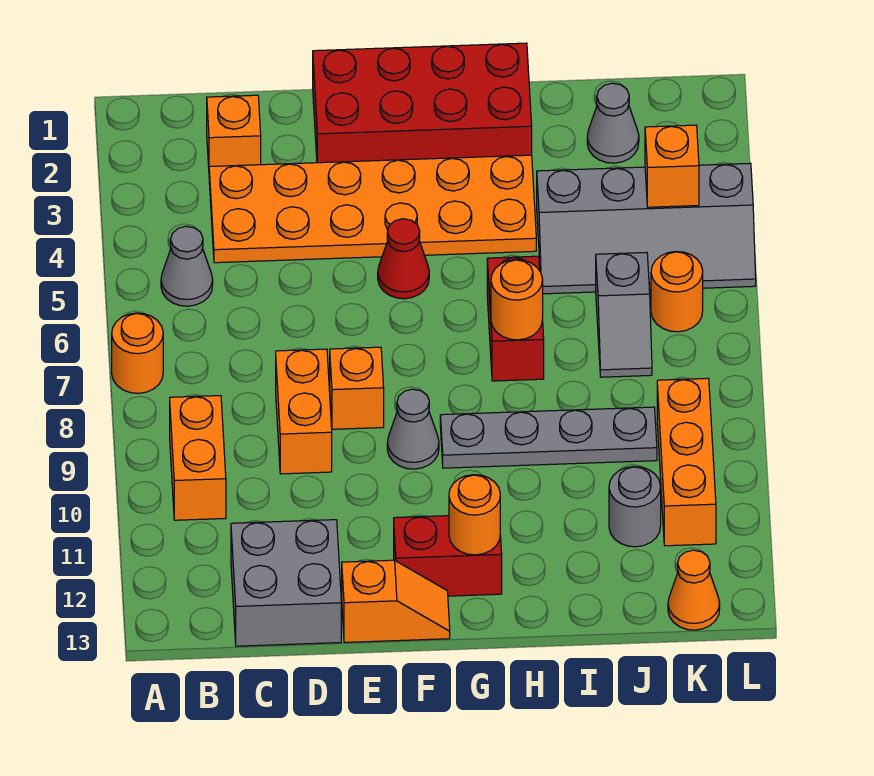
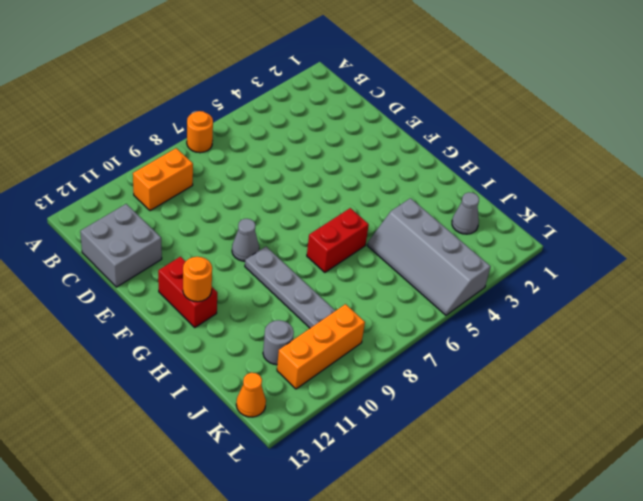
none -> grey 1x1 cone [161,226,213,306]
none -> orange 1x1 brick [207,95,261,167]
none -> orange 2x6 plate [209,155,536,263]

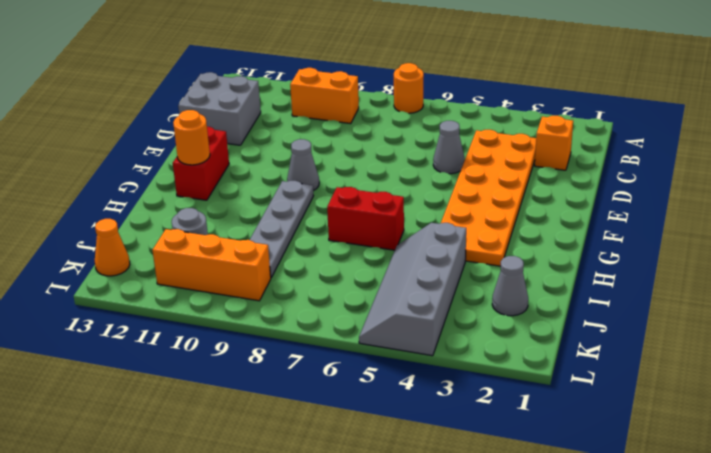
grey 1x1 cone [433,121,465,174] -> grey 1x1 cone moved to [161,226,213,306]
none -> orange 1x2 brick [276,349,332,474]
none -> red 2x4 brick [313,43,532,163]
none -> orange 1x1 brick [330,347,384,429]

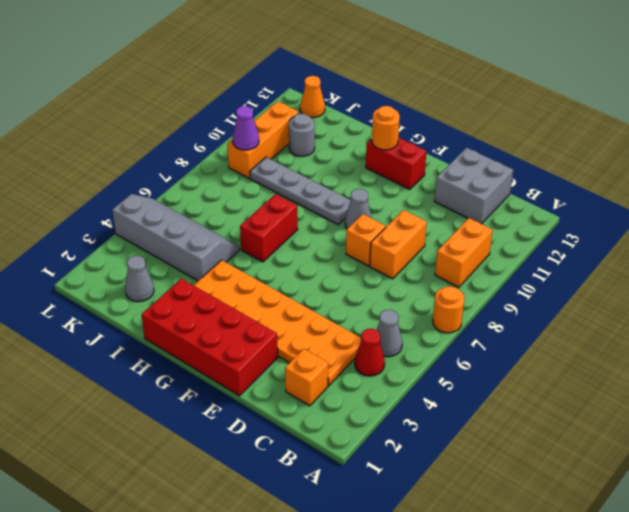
red 1x1 cone [355,329,385,376] -> red 1x1 cone moved to [378,219,429,299]
purple 1x1 cone [232,106,259,150] -> none
none -> orange 1x2 slope [342,560,450,642]
none -> grey 1x2 slope [596,252,652,377]
none -> orange 1x1 round brick [651,252,703,332]

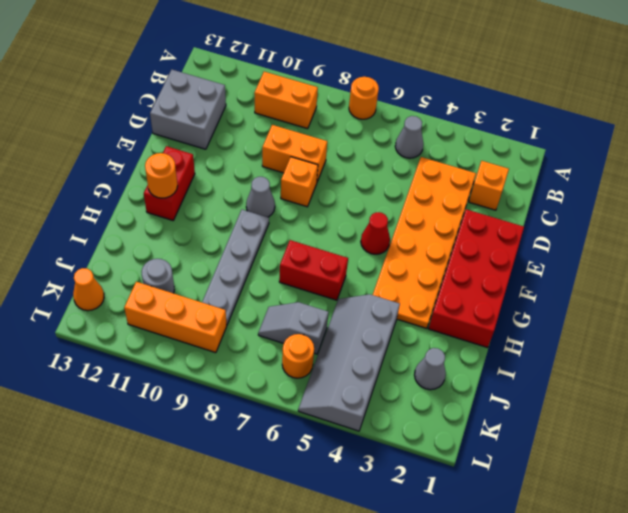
none -> orange 1x2 slope [342,560,450,642]
none -> orange 1x1 round brick [491,260,543,340]
none -> orange 1x1 brick [645,125,699,207]

